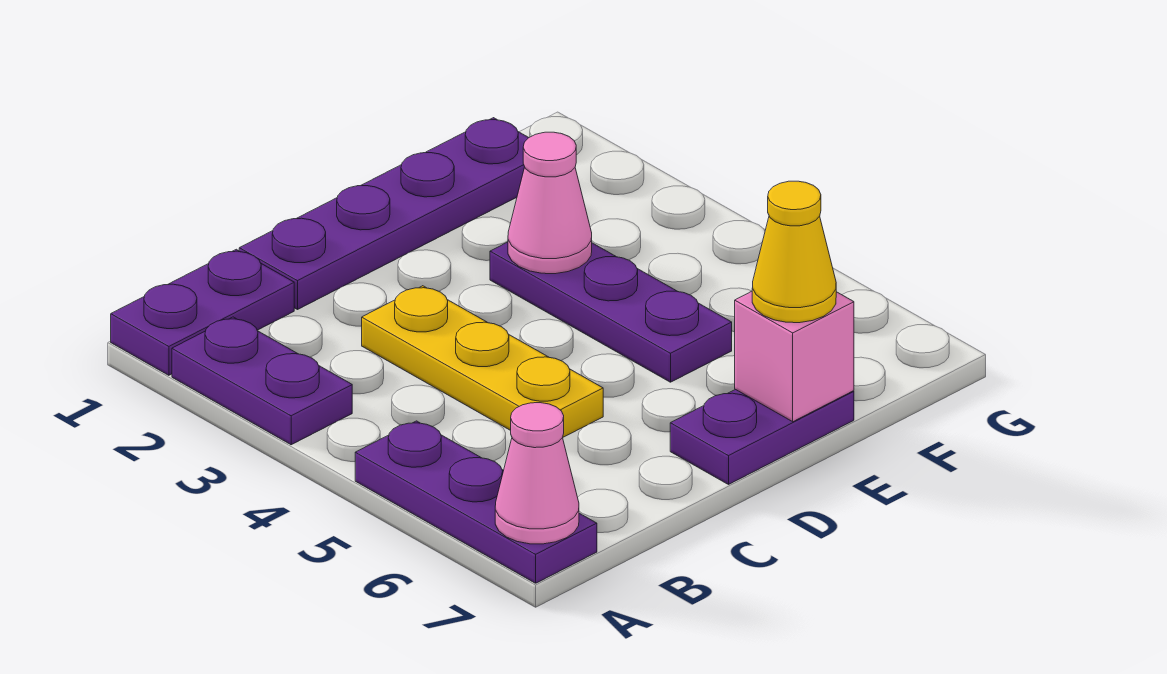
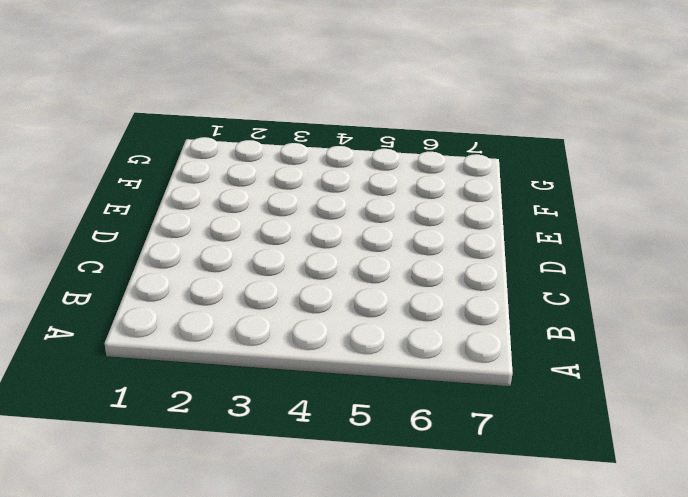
none -> purple 1x2 plate [111,249,294,375]
none -> purple 1x2 plate [172,317,352,445]

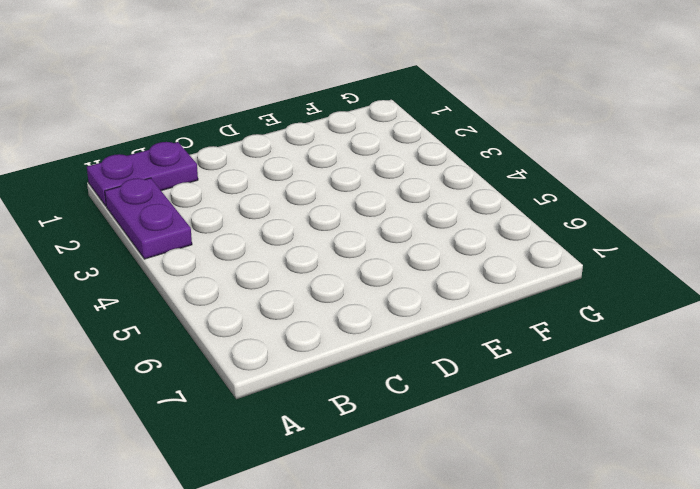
none -> purple 1x3 plate [355,421,597,583]
none -> purple 1x4 plate [239,118,529,310]

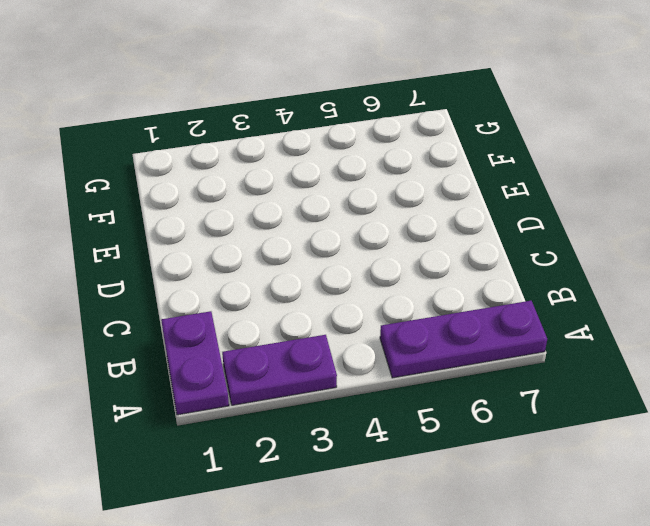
none -> purple 1x4 plate [239,118,529,310]
none -> yellow 1x3 plate [362,286,603,437]

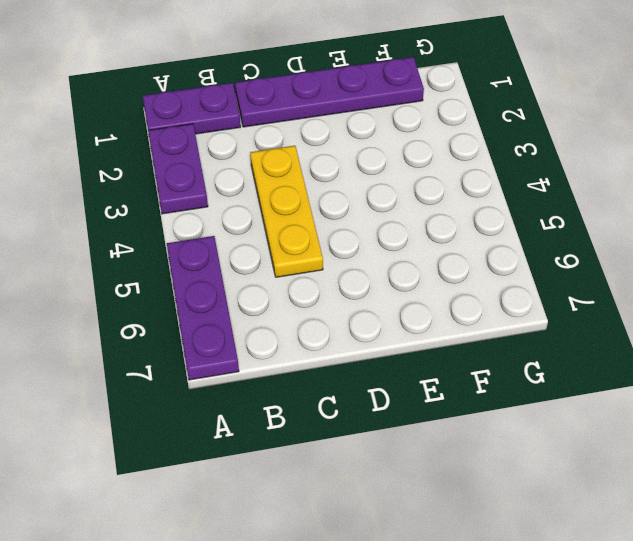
none -> purple 1x2 plate [670,389,854,484]
none -> purple 1x3 plate [490,242,732,382]

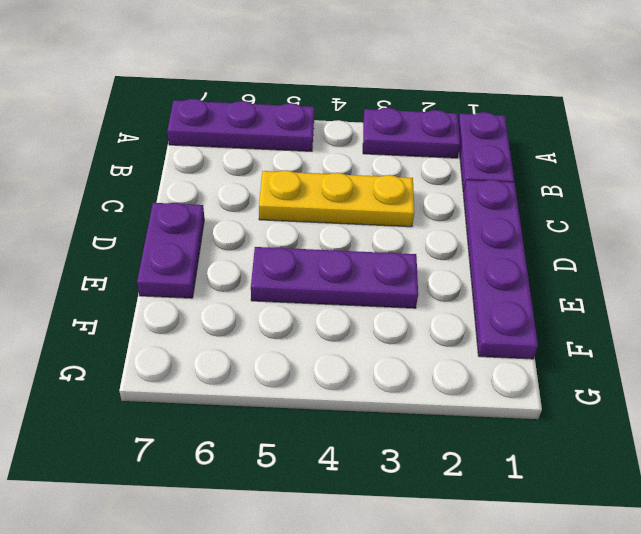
none -> pink 1x1 cone [495,403,579,544]
none -> pink 1x1 cone [508,132,592,274]

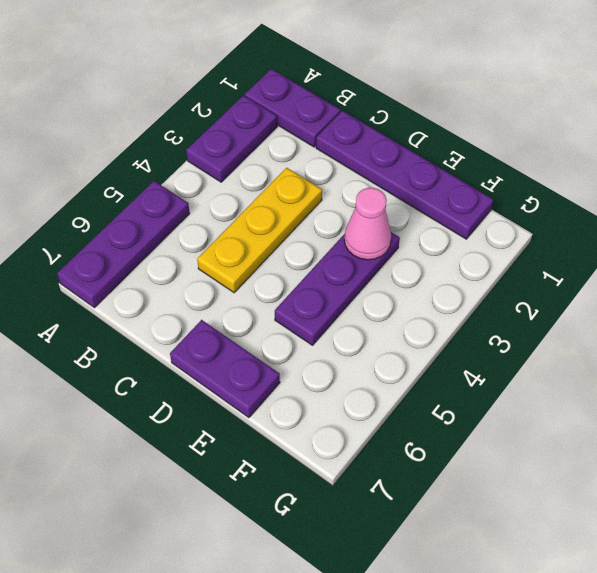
none -> pink 1x1 cone [495,403,579,544]
none -> pink 1x1 brick [735,291,854,422]

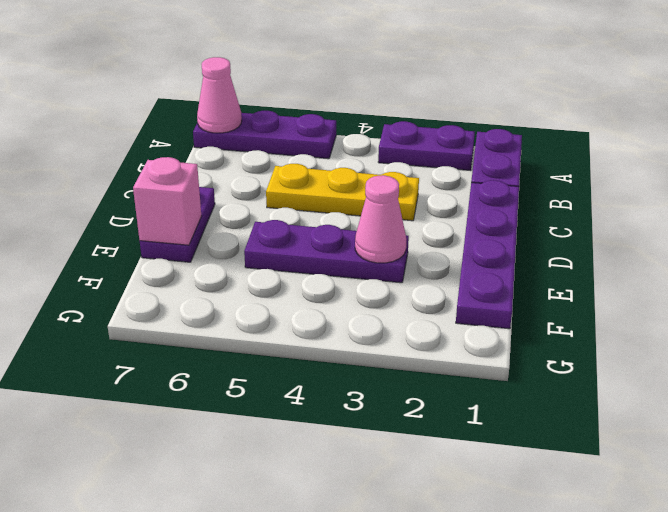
none -> yellow 1x1 cone [752,181,836,323]

